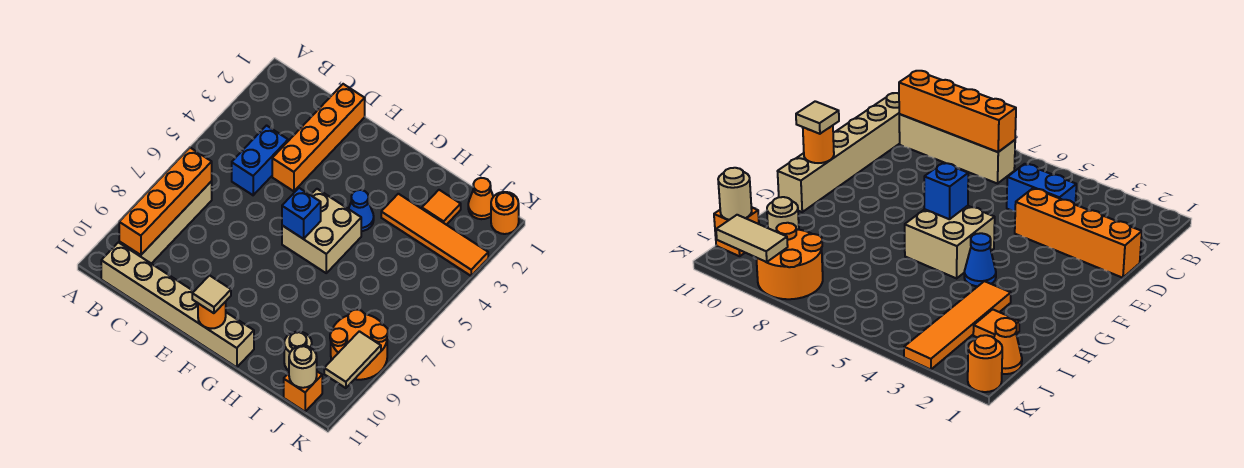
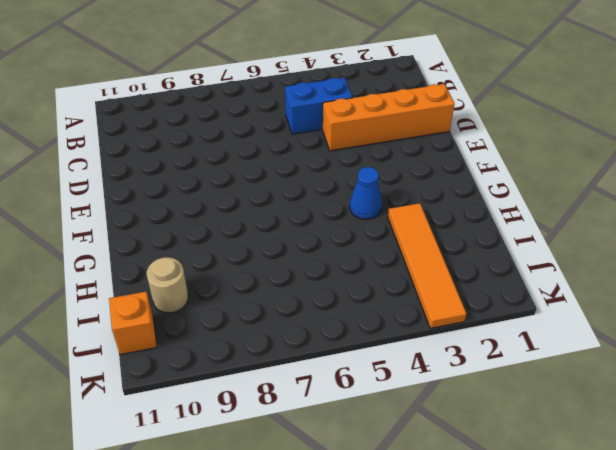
none -> tan 1x4 brick [119,181,212,264]
none -> tan 1x6 brick [101,242,254,367]
none -> tan 2x2 brick [282,189,361,273]

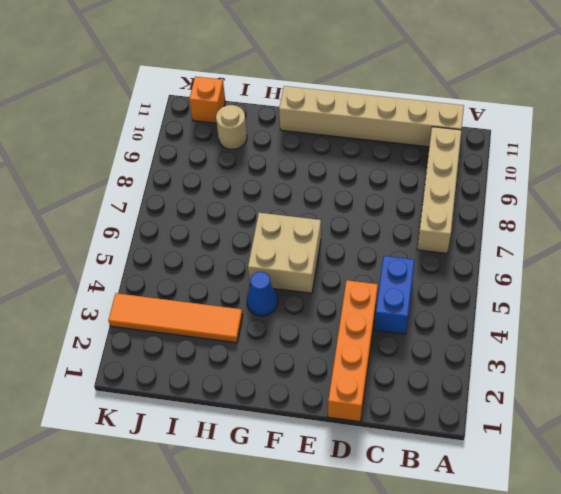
none -> orange 1x1 tile [422,190,461,225]
none -> orange 1x1 cone [468,178,493,219]
none -> orange 2x2 round brick [330,310,388,380]

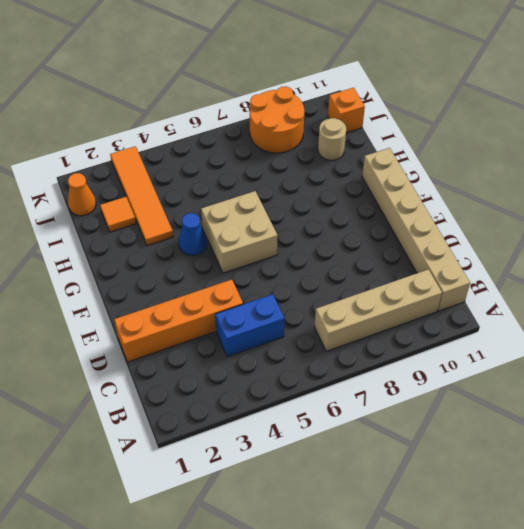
none -> orange 1x1 round brick [491,192,519,234]
none -> orange 1x4 brick [119,148,212,255]
none -> blue 1x1 brick [282,188,321,239]

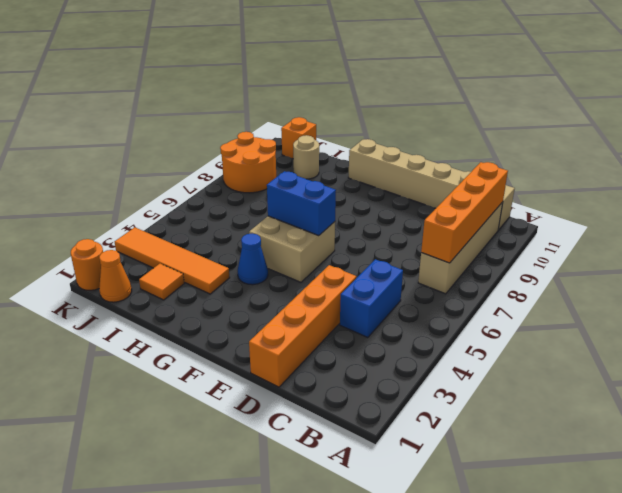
blue 1x2 brick [267,171,336,236] -> blue 1x1 brick [282,188,321,239]
none -> orange 1x1 round brick [198,302,226,329]
none -> tan 1x1 round brick [289,346,317,388]
none -> tan 1x2 tile [324,331,381,388]

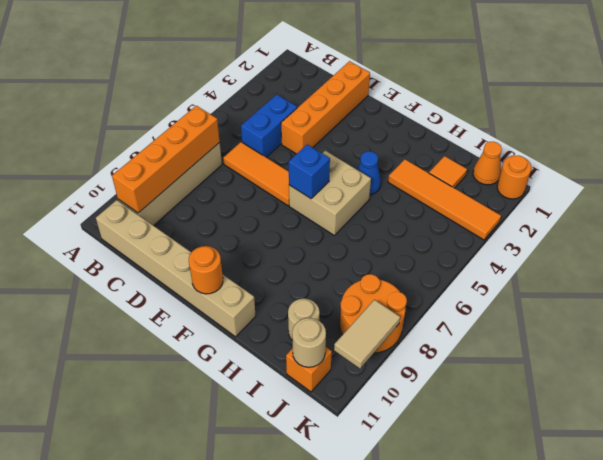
orange 1x3 tile [223,142,289,206] -> none
none -> tan 1x1 tile [192,275,231,313]

